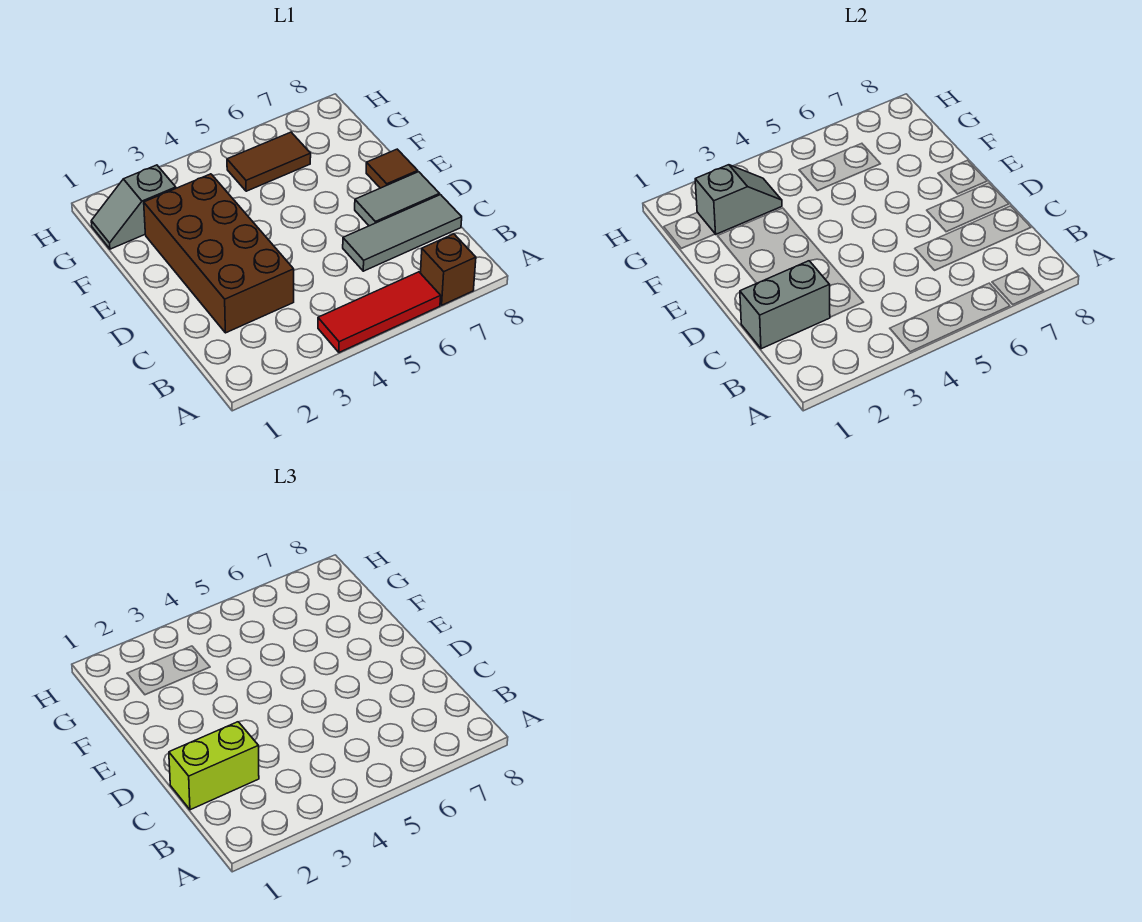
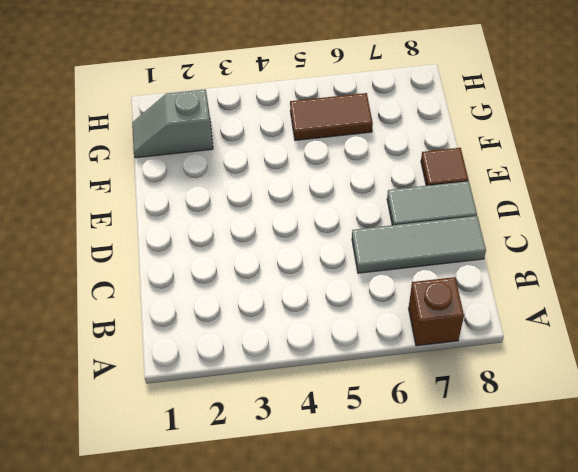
none -> red 1x3 tile [318,272,441,352]
none -> brown 2x4 brick [144,174,294,333]

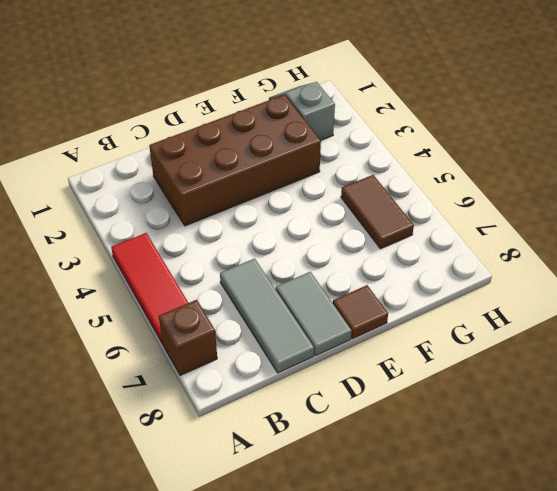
none -> grey 1x2 brick [740,261,830,349]
none -> grey 1x2 slope [695,165,782,234]

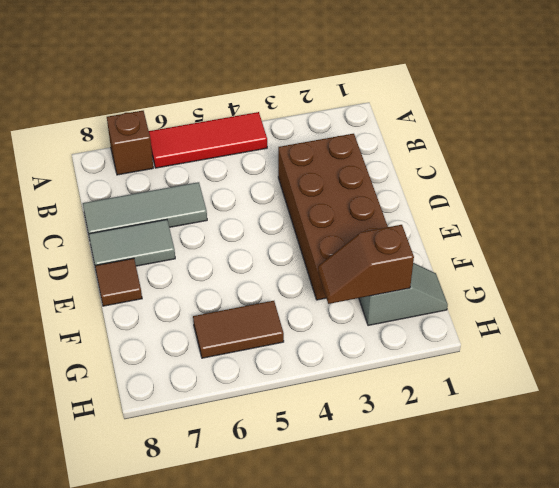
brown 1x2 slope [318,225,414,304] -> grey 1x2 slope [695,165,782,234]
none -> grey 1x2 brick [740,261,830,349]
none -> lime 1x2 brick [169,722,259,810]

